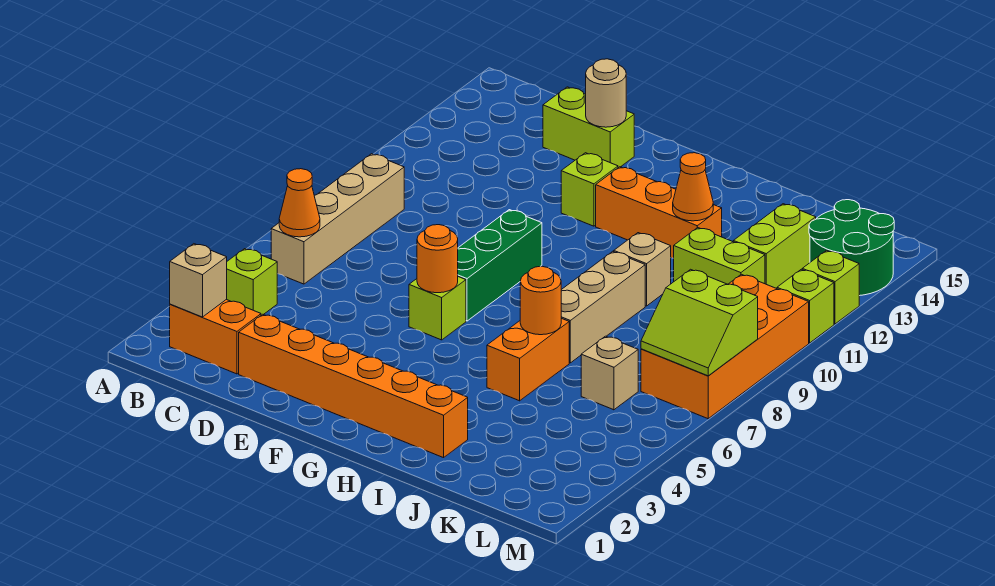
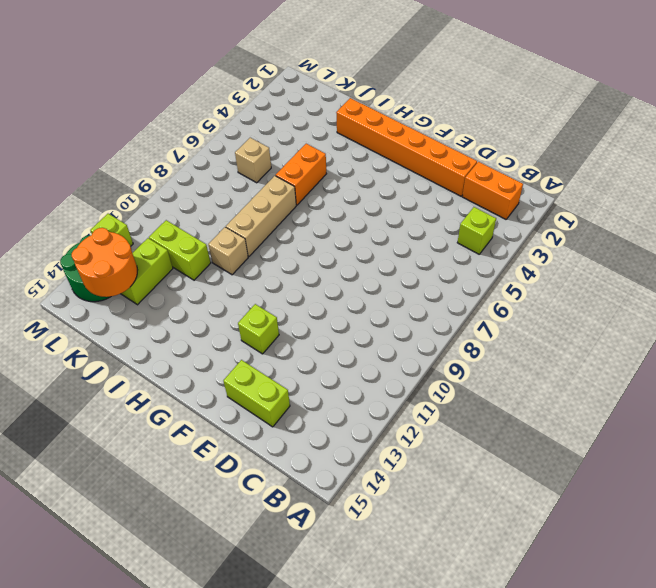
orange 2x2 round brick [72,228,137,297] -> none
none -> tan 1x4 brick [271,154,404,284]
none -> lime 1x1 brick [409,277,466,340]
none -> green 1x3 brick [458,210,542,321]

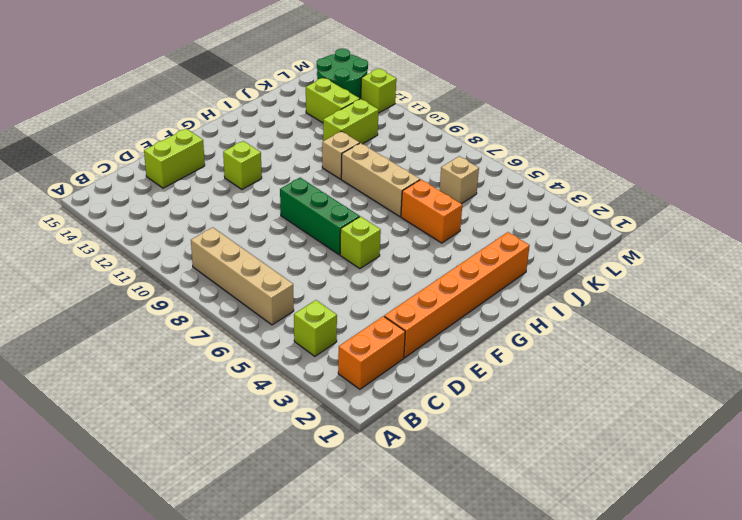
none -> orange 1x3 brick [596,167,722,258]
none -> orange 2x4 brick [641,274,809,419]
none -> lime 1x1 brick [777,269,834,343]

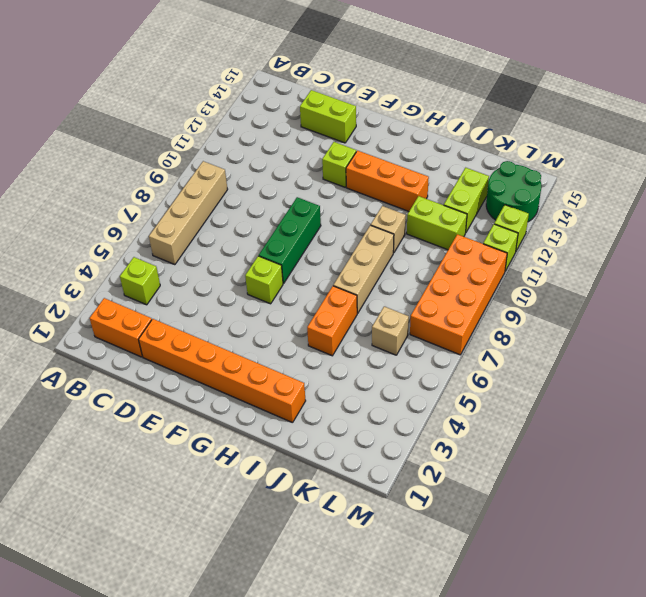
none -> tan 1x1 brick [170,244,227,317]
none -> orange 1x1 cone [279,169,320,237]
none -> tan 1x1 round brick [586,59,626,127]

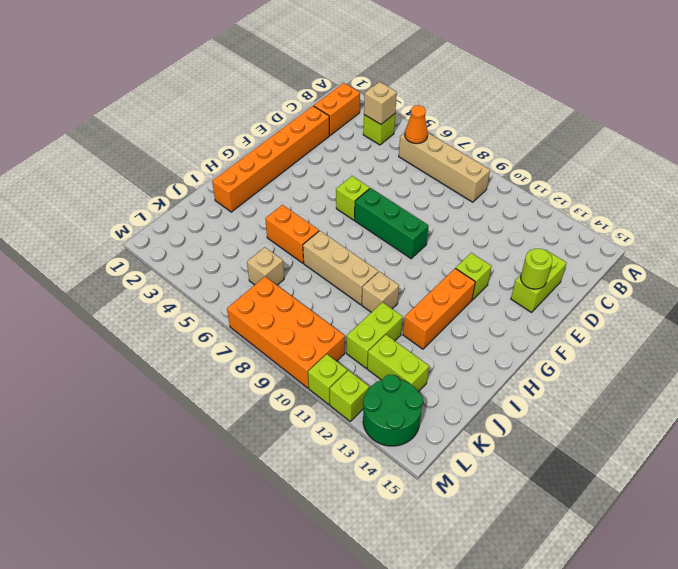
tan 1x1 brick [364,82,397,124] -> tan 1x1 brick moved to [170,244,227,317]
lime 1x1 round brick [521,249,552,289] -> tan 1x1 round brick [586,59,626,127]
none -> orange 1x1 round brick [417,225,458,293]
none -> orange 1x1 round brick [520,266,561,335]
none -> orange 1x1 cone [673,153,713,221]

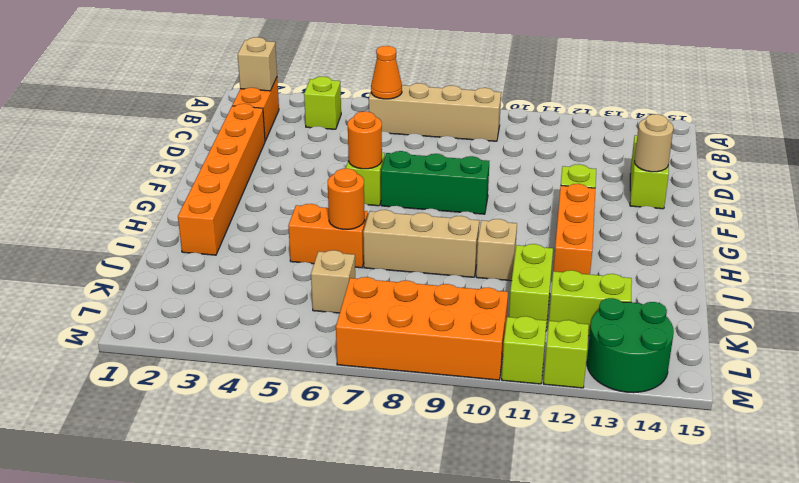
none -> orange 1x1 cone [673,153,713,221]
none -> lime 2x2 slope [641,269,758,376]

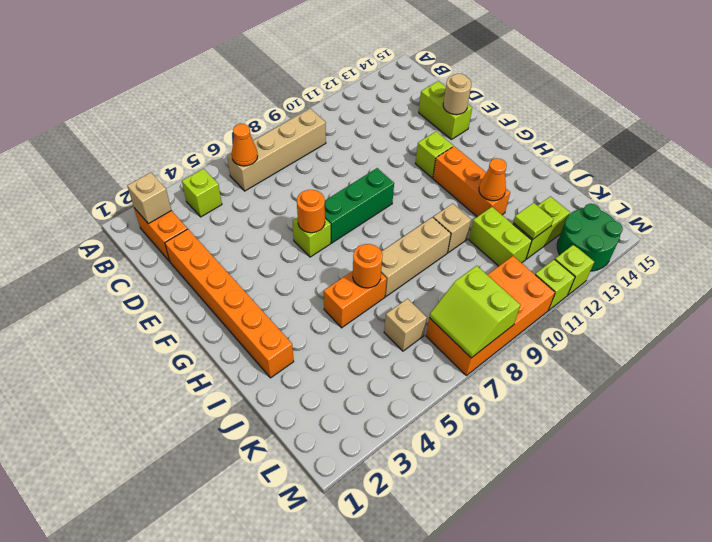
lime 1x1 tile [513,203,554,239] -> none

